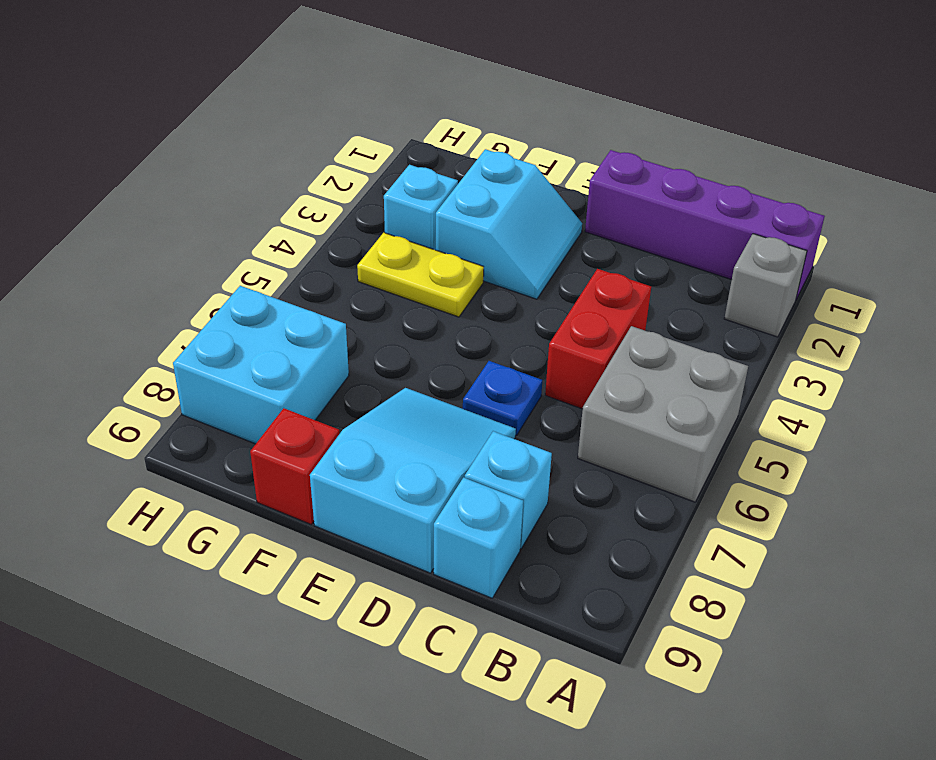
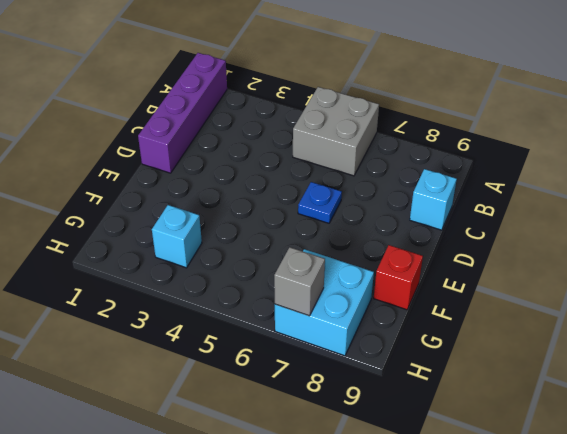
grey 1x1 brick [274,247,325,316] -> grey 1x1 brick moved to [724,234,807,337]
none -> red 1x2 brick [545,269,651,409]
none -> cyan 1x1 brick [465,431,552,549]
none -> cyan 2x3 slope [310,388,516,573]

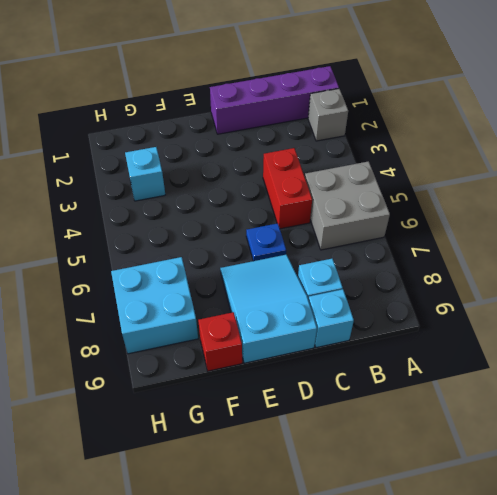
none -> cyan 2x2 slope [436,149,582,299]
none -> yellow 1x2 plate [357,233,484,317]

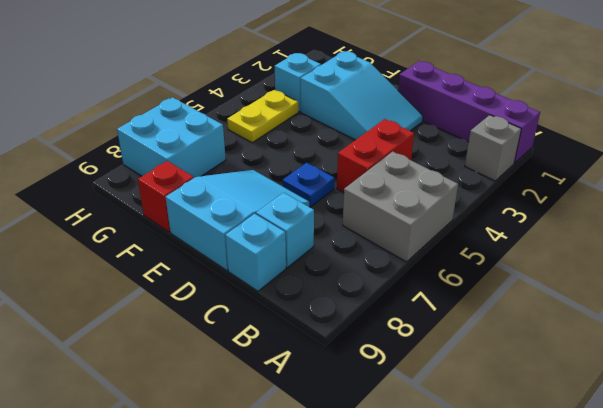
cyan 2x3 slope [301,51,423,140] -> cyan 2x2 slope [436,149,582,299]
yellow 1x2 plate [227,90,298,143] -> yellow 1x2 plate turned to [357,233,484,317]

